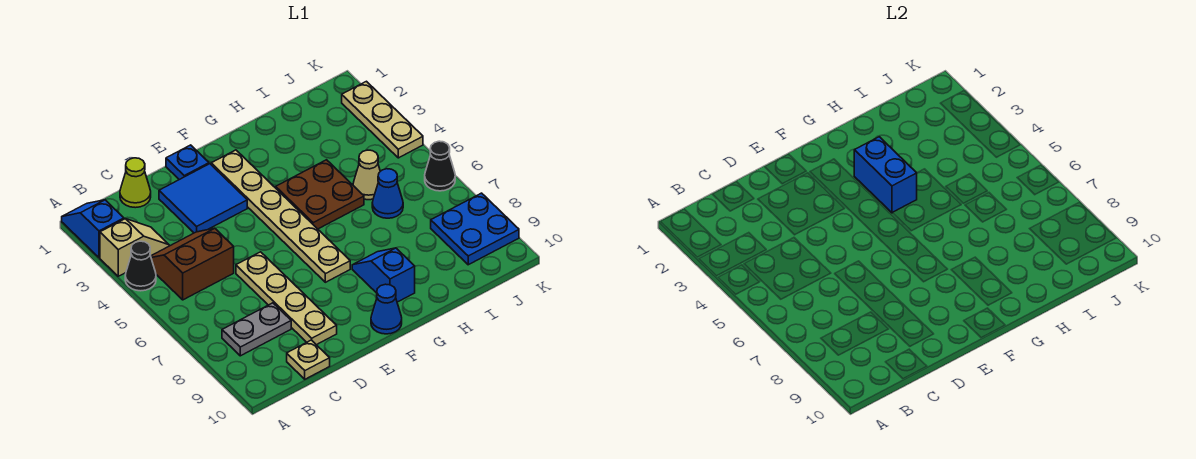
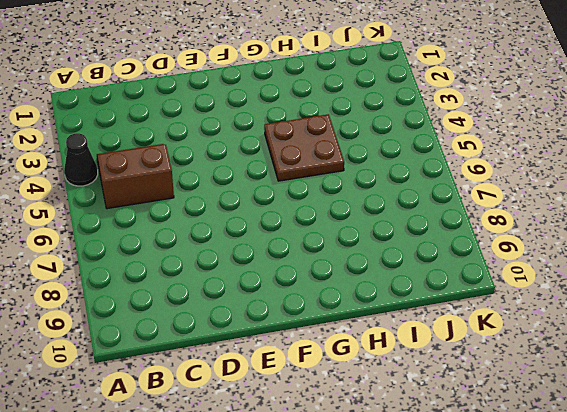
none -> blue 1x2 slope [62,200,124,258]
none -> tan 1x2 slope [100,219,169,276]
none -> grey 1x2 plate [222,303,291,356]

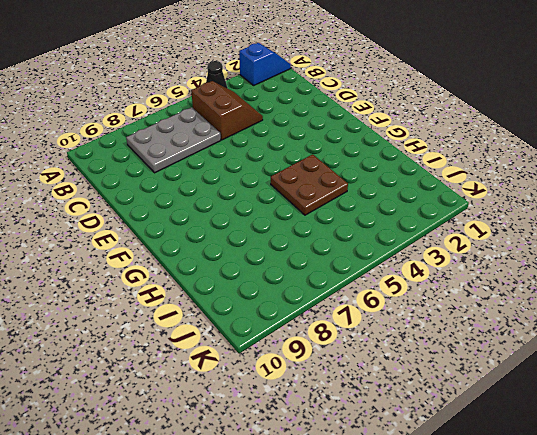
grey 2x3 plate [126,107,221,173] -> grey 1x2 plate [222,303,291,356]
none -> tan 1x2 slope [100,219,169,276]
none -> lime 1x1 cone [120,158,151,208]
none -> tan 1x1 plate [287,340,330,379]

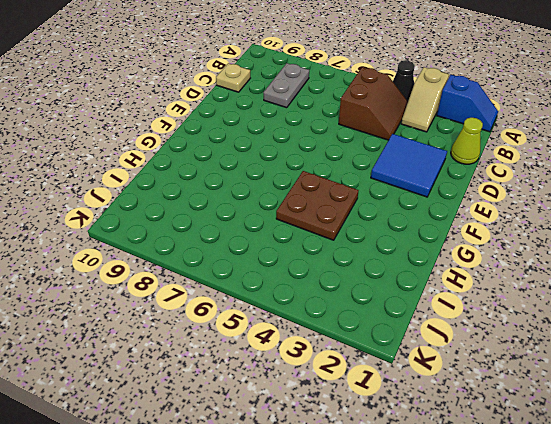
none -> tan 1x4 plate [236,252,337,345]
none -> blue 1x1 plate [166,145,209,180]
none -> tan 1x6 plate [211,150,350,282]

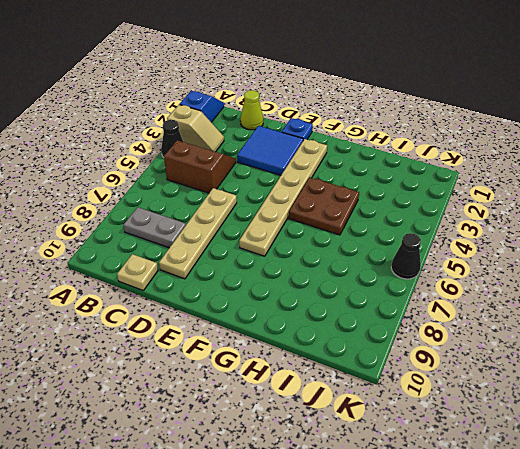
none -> blue 1x1 cone [371,284,402,334]
none -> blue 1x2 slope [352,248,415,302]
none -> tan 1x1 cone [353,150,380,200]

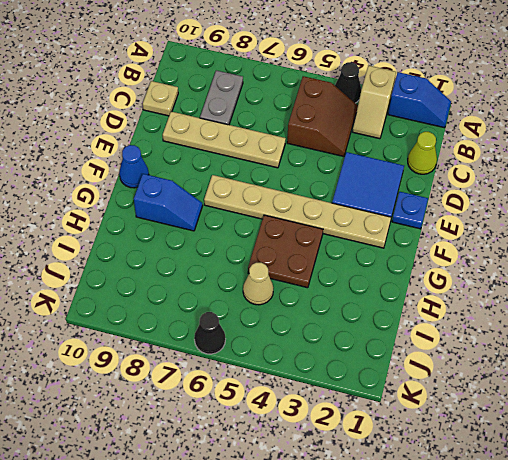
none -> blue 1x1 cone [372,169,403,218]
none -> blue 2x2 plate [431,193,519,265]
none -> tan 1x3 plate [342,81,423,158]

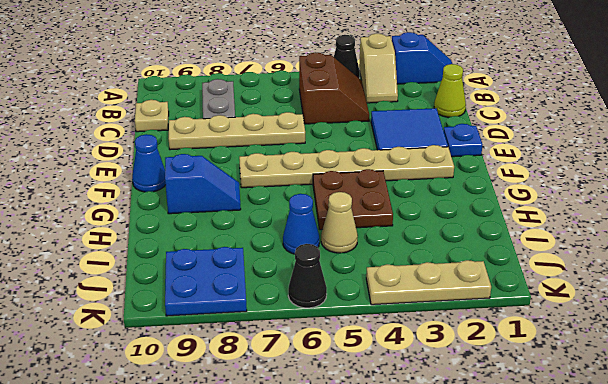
none -> blue 1x2 brick [854,137,917,213]

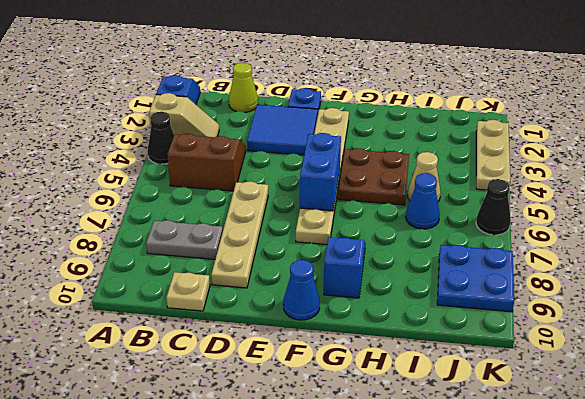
blue 1x2 brick [300,133,341,211] -> blue 1x2 brick moved to [854,137,917,213]

